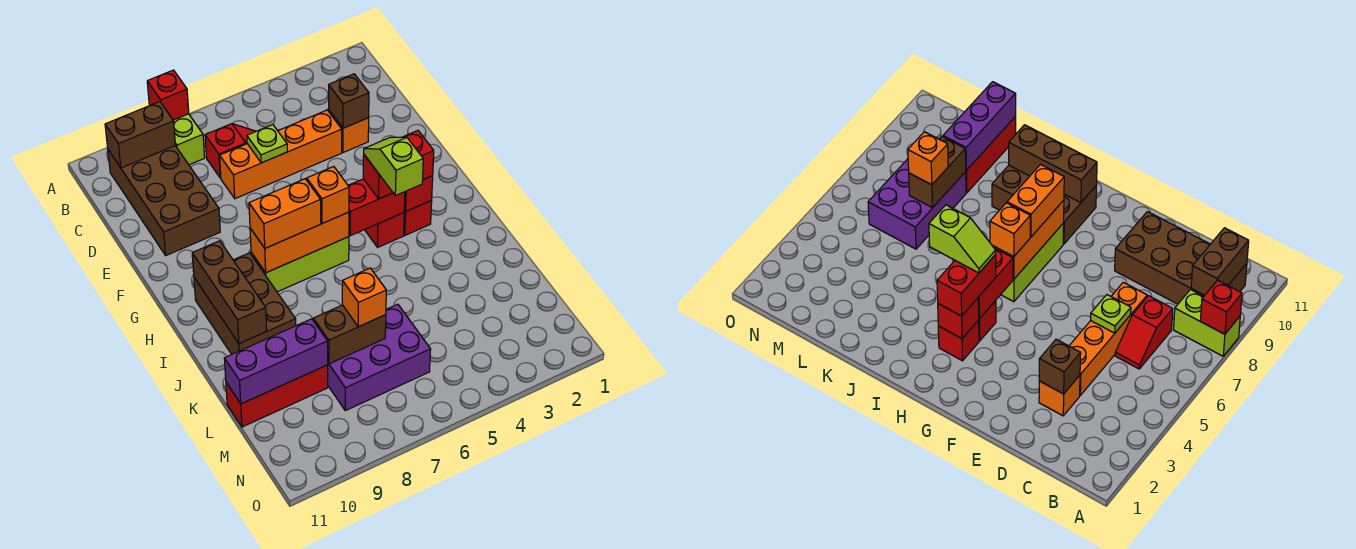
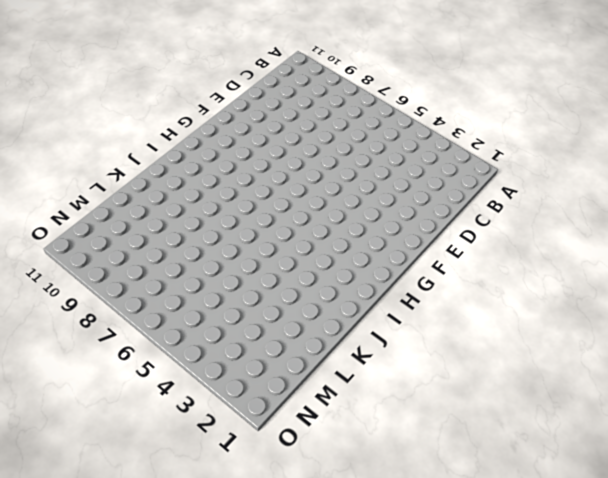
none -> lime 1x2 brick [173,114,205,165]
none -> brown 2x4 brick [108,146,220,255]
none -> red 1x2 slope [205,124,256,178]

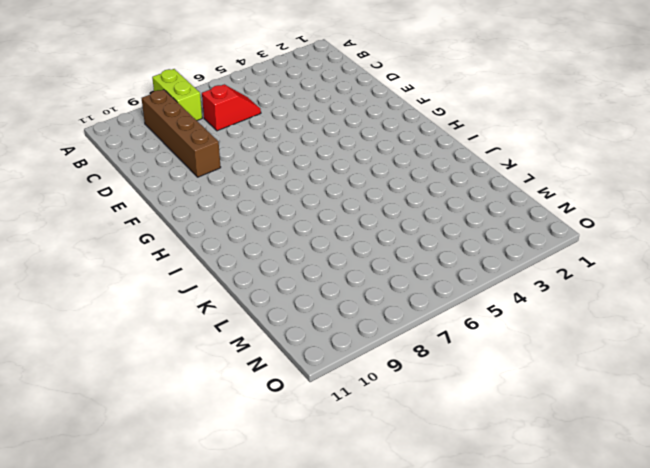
brown 1x4 brick [142,90,221,177] -> brown 2x4 brick [108,146,220,255]
none -> orange 1x1 brick [329,110,369,153]
none -> orange 1x4 brick [220,110,342,199]
none -> red 1x1 brick [404,200,432,235]

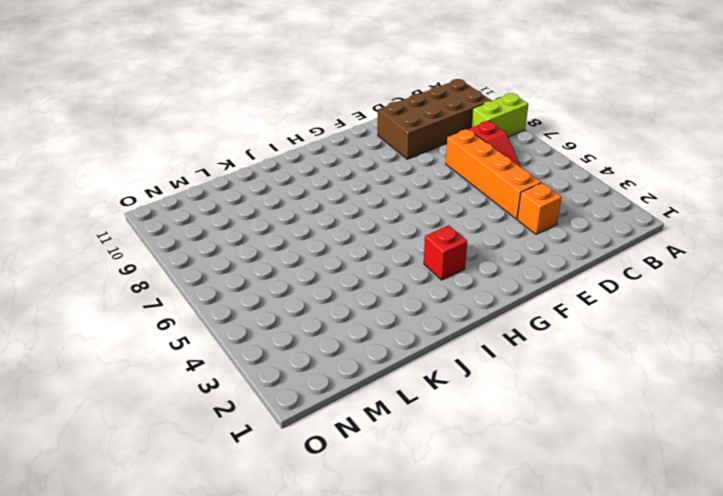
none -> red 1x1 brick [365,213,404,247]
none -> lime 1x3 brick [251,237,349,292]
none -> brown 2x3 brick [194,253,296,354]

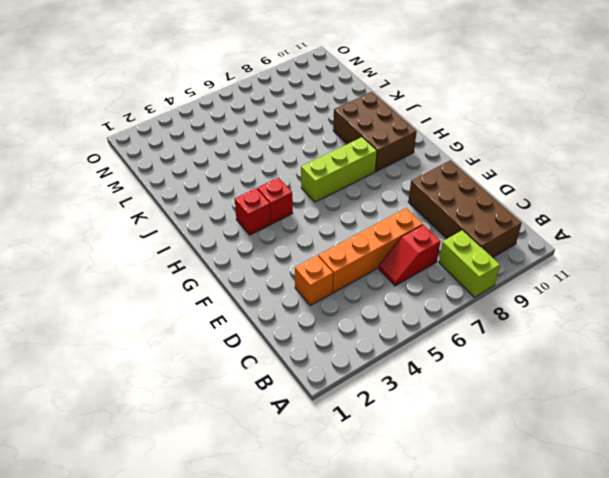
none -> purple 2x3 brick [328,304,431,411]
none -> red 1x3 brick [226,365,328,427]
none -> red 1x1 brick [147,70,189,120]

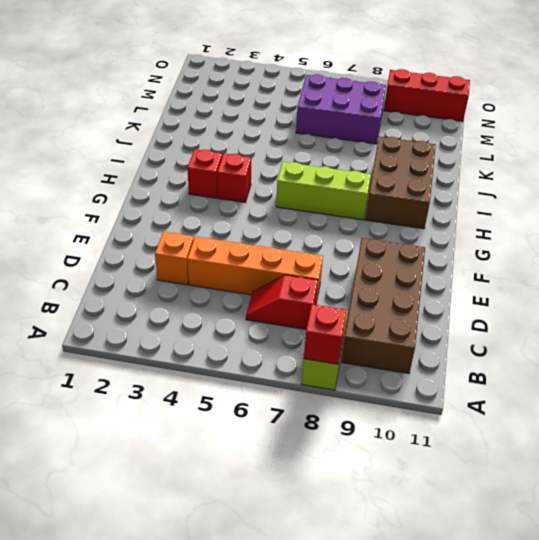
red 1x3 brick [384,69,470,121] -> red 1x3 brick moved to [226,365,328,427]
none -> brown 1x2 brick [105,102,175,168]
none -> brown 1x1 brick [329,74,369,128]
none -> lime 1x1 plate [247,125,287,163]

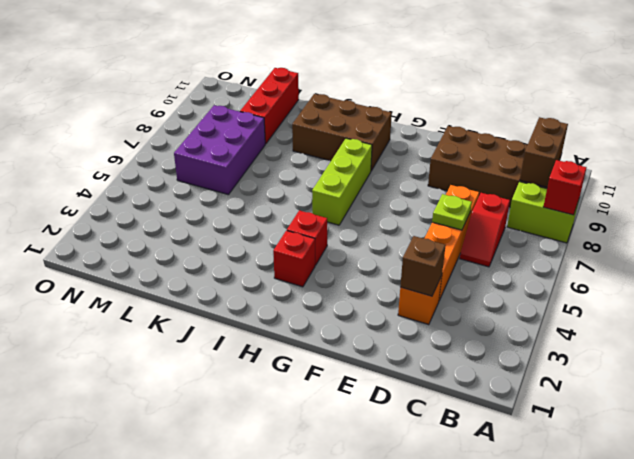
none -> red 1x1 brick [404,176,433,211]
none -> red 1x2 brick [348,179,405,236]
none -> orange 1x3 brick [250,212,349,273]

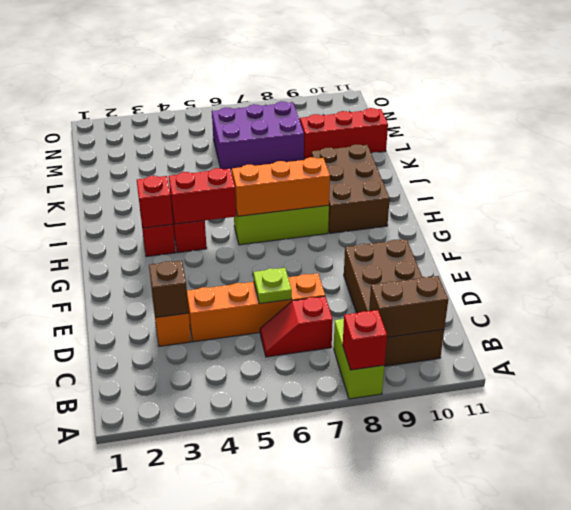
none -> brown 1x3 brick [192,241,267,343]
none -> brown 1x2 brick [313,305,386,364]
none -> purple 1x3 brick [224,319,328,404]

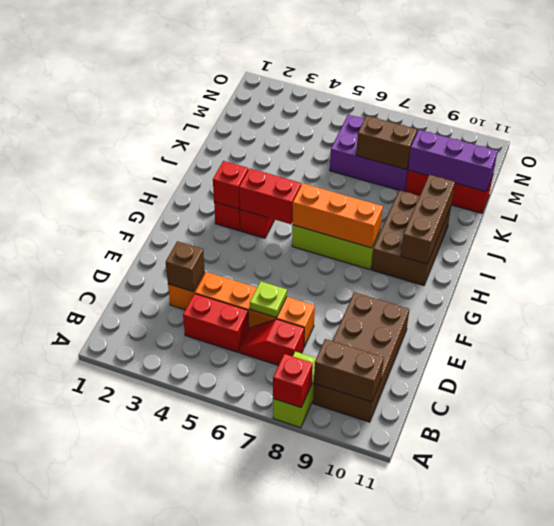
red 1x2 brick [183,294,249,352] -> red 1x2 brick moved to [363,131,434,199]
none -> orange 1x1 brick [307,167,349,224]
none -> orange 1x2 brick [249,179,321,248]
none -> orange 1x1 brick [342,268,386,327]

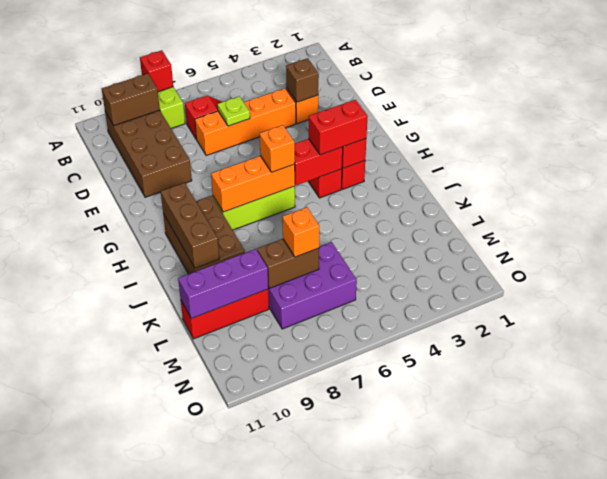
none -> orange 1x2 brick [249,179,321,248]
none -> lime 1x2 slope [364,137,423,196]

